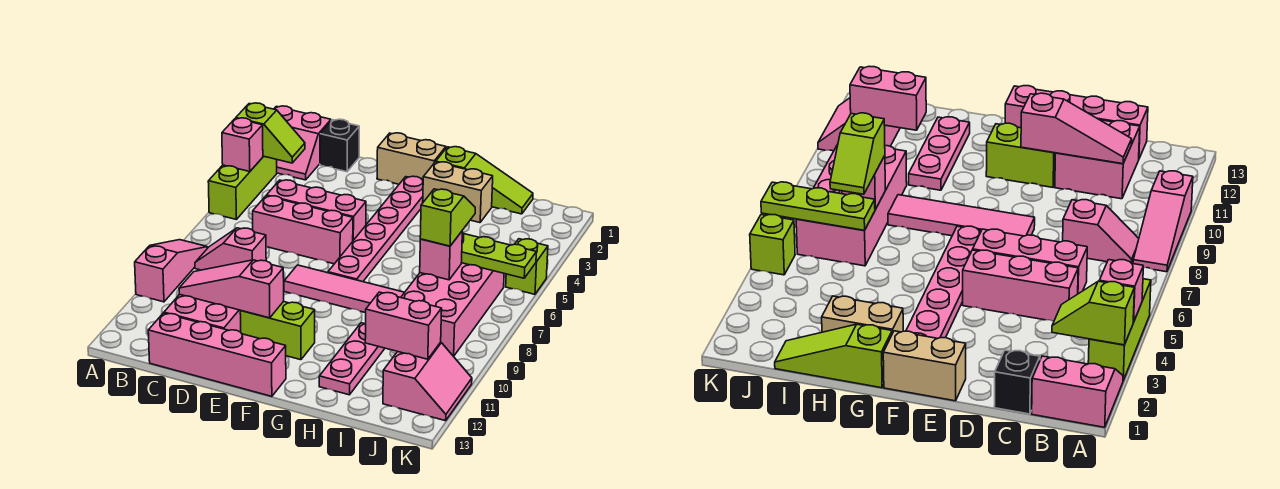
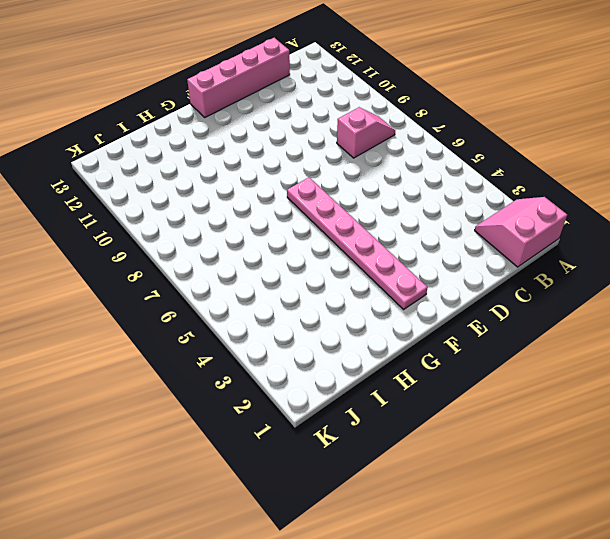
none -> lime 1x3 brick [208,156,277,220]
none -> pink 1x3 slope [135,240,207,302]
none -> black 1x1 brick [320,119,359,172]

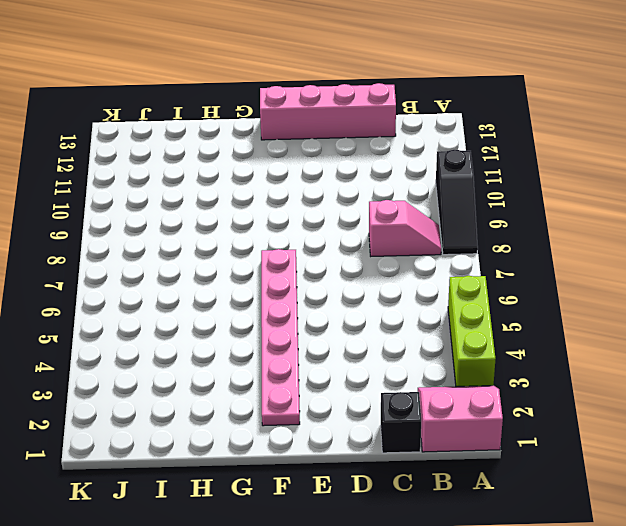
black 1x3 slope [436,150,478,255] -> pink 1x3 slope [135,240,207,302]
none -> pink 1x3 brick [266,180,366,240]
none -> pink 1x3 brick [253,196,353,264]
none -> pink 2x2 brick [164,294,241,332]

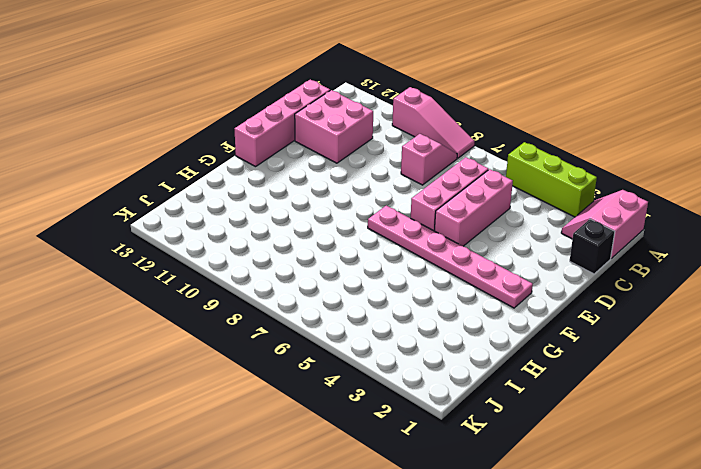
none -> tan 1x2 brick [377,133,446,184]
none -> pink 1x4 tile [284,265,405,313]
none -> lime 1x2 brick [240,301,315,360]

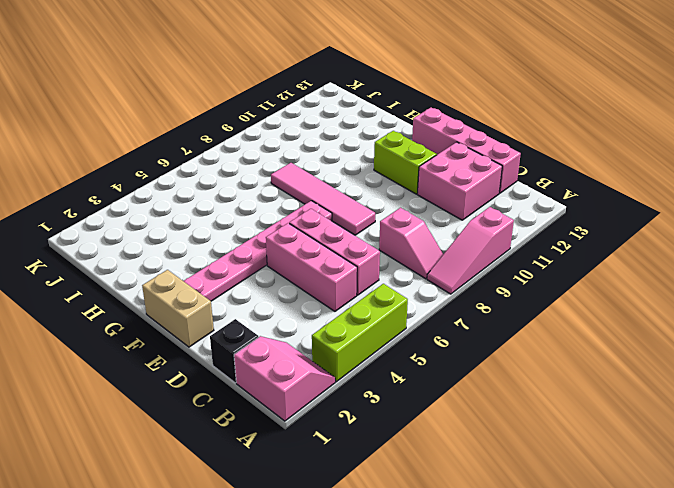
none -> lime 1x3 slope [436,147,533,214]
none -> tan 1x2 brick [423,162,493,223]
none -> pink 1x3 plate [319,323,385,395]

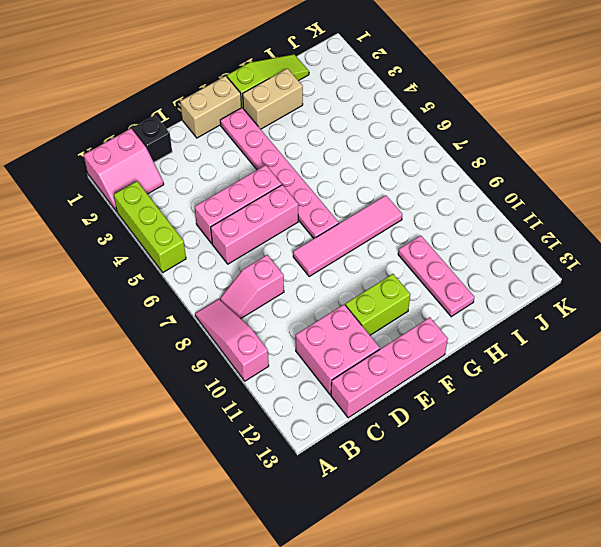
none -> pink 2x4 brick [401,263,504,356]
none -> pink 2x2 slope [383,342,472,421]
none -> lime 1x1 brick [506,239,548,294]

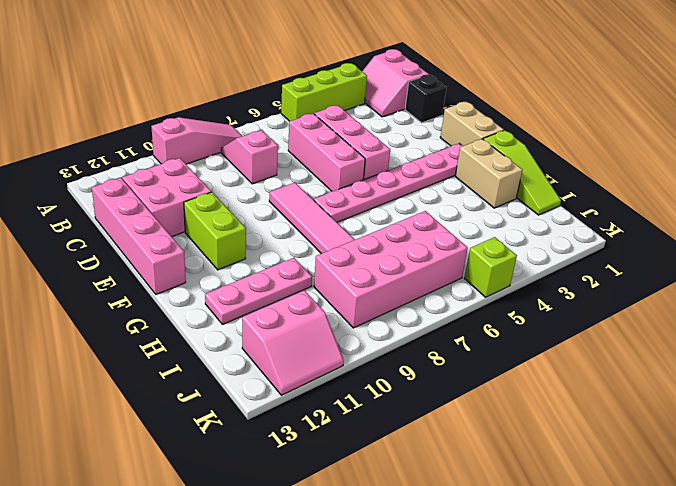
none -> lime 1x2 slope [236,103,305,163]
none -> pink 1x1 brick [222,118,263,172]
none -> pink 1x3 slope [179,260,284,318]

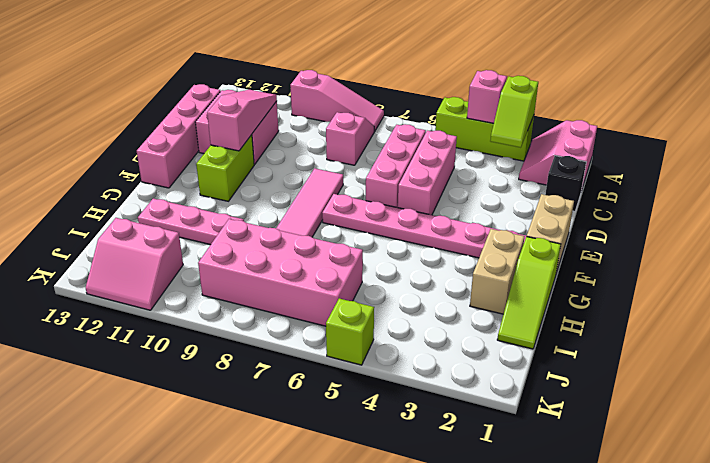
none -> lime 1x3 plate [461,232,536,278]
none -> pink 1x1 brick [420,232,462,280]
none -> pink 1x2 brick [365,292,442,359]

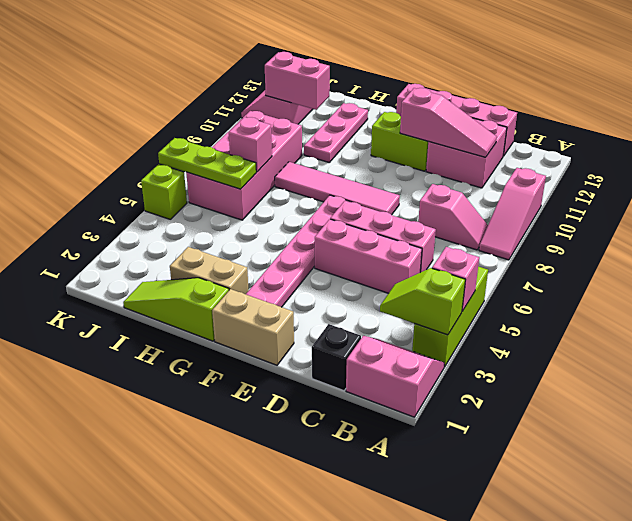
none -> lime 1x2 slope [420,189,475,246]

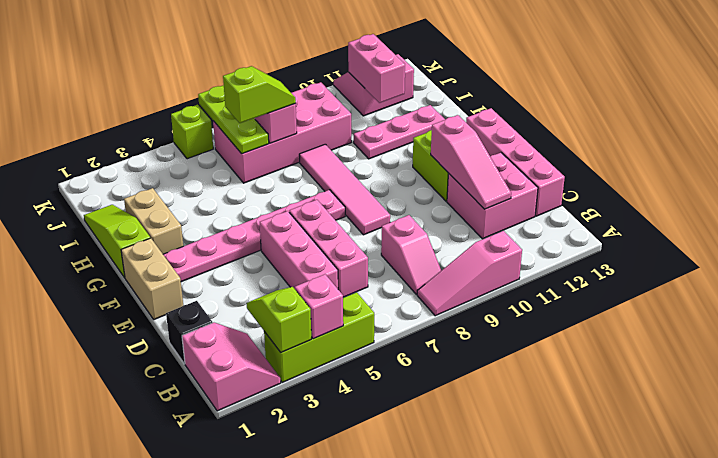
lime 1x2 slope [223,66,296,123] -> lime 1x2 slope turned to [420,189,475,246]

